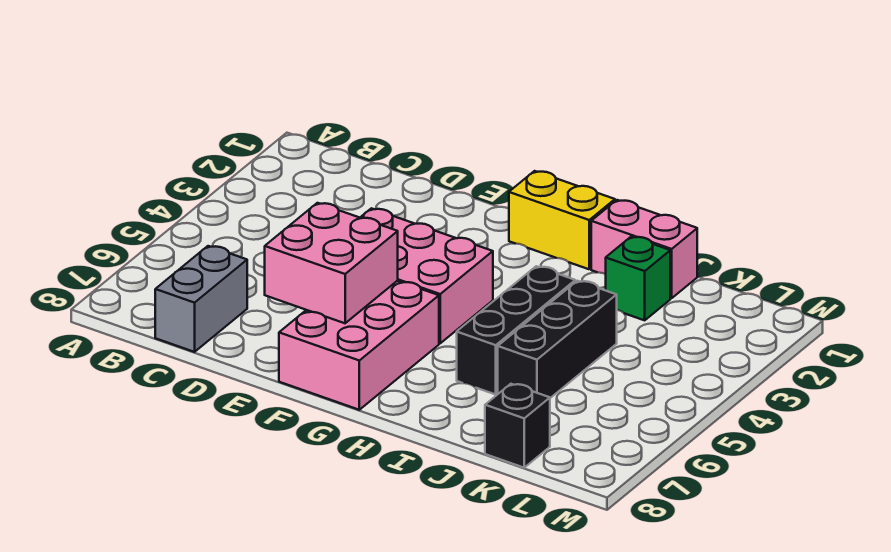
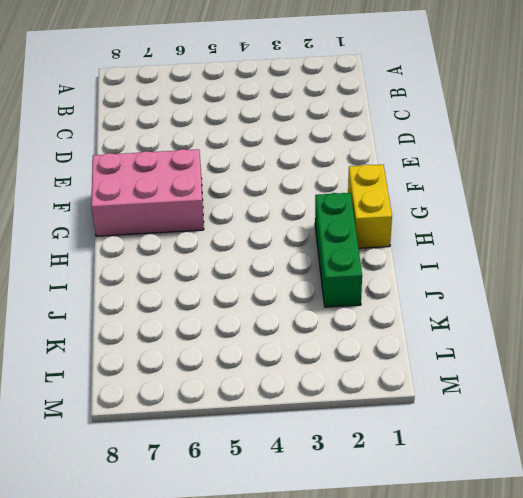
green 1x3 brick [315,193,362,307] -> green 1x1 brick [606,236,670,320]
none -> grey 1x2 brick [155,246,247,352]
none -> pink 2x3 brick [360,208,493,343]

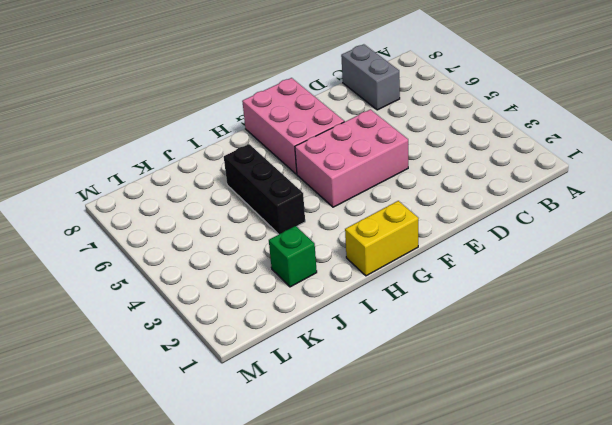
none -> pink 1x2 brick [591,200,697,298]
none -> black 1x3 brick [498,281,617,398]

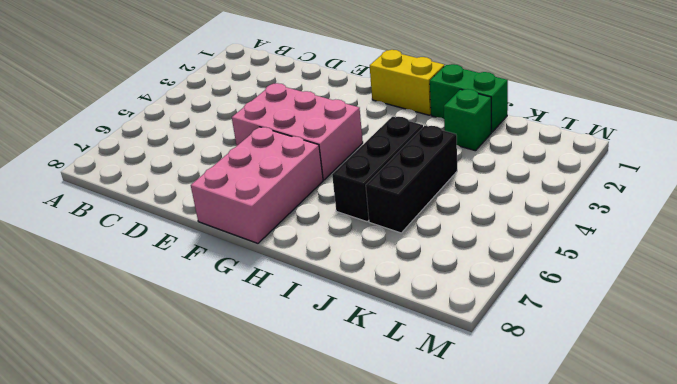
green 1x2 brick [430,64,508,132] -> pink 1x2 brick [591,200,697,298]
none -> grey 1x2 brick [155,246,247,352]
none -> black 1x1 brick [485,384,550,468]

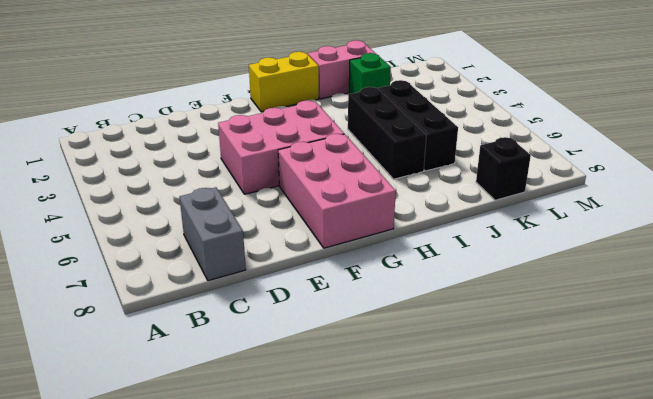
none -> pink 2x2 brick [265,203,398,323]

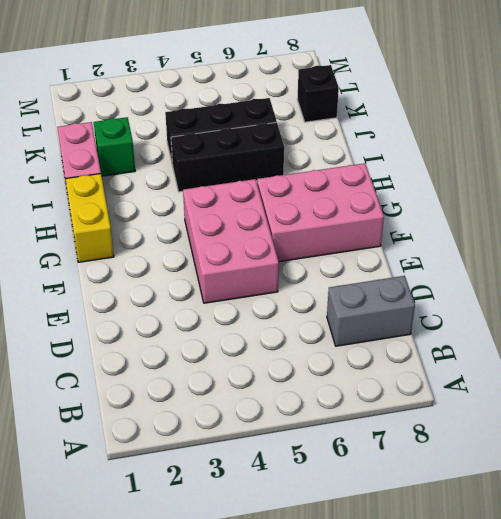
none -> pink 2x2 brick [265,203,398,323]

